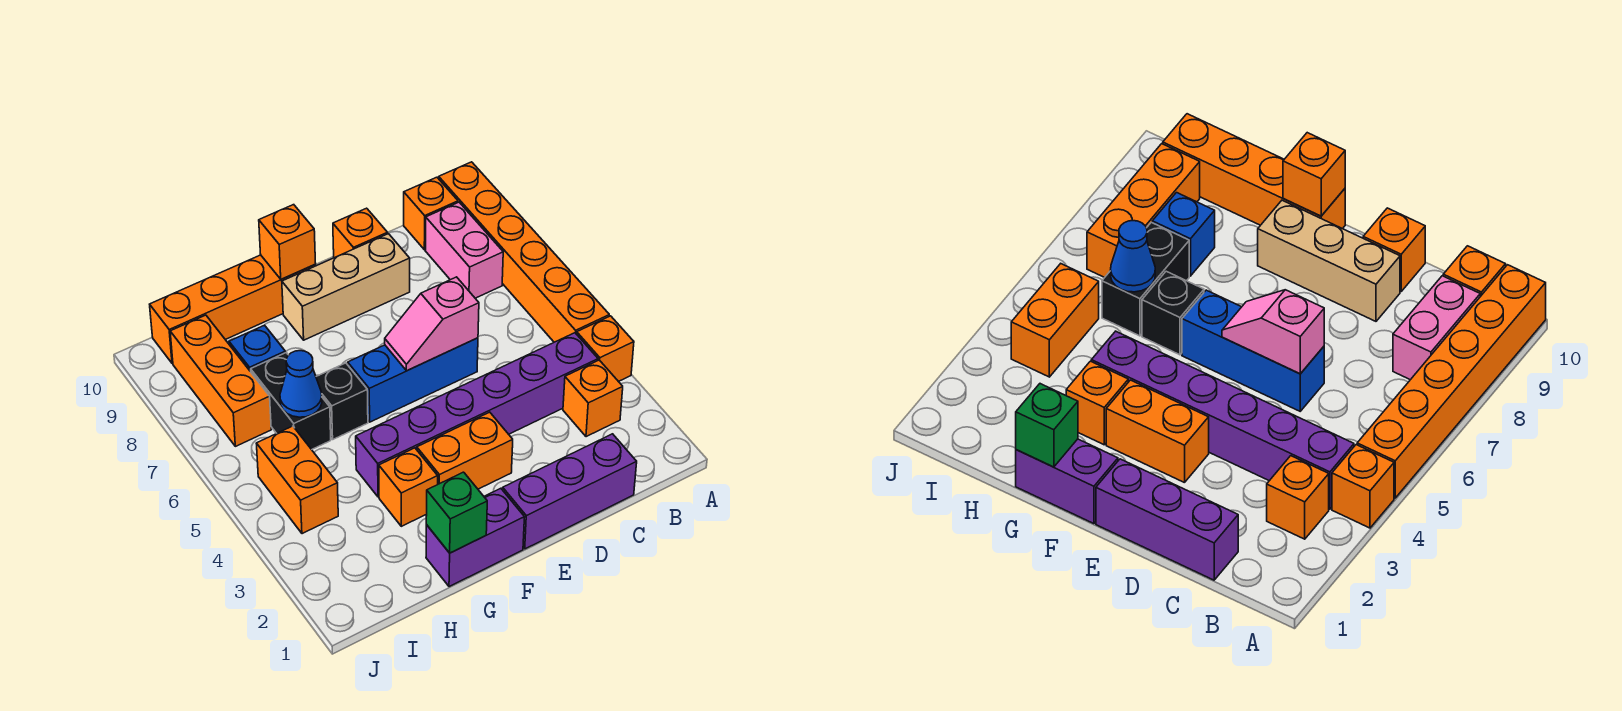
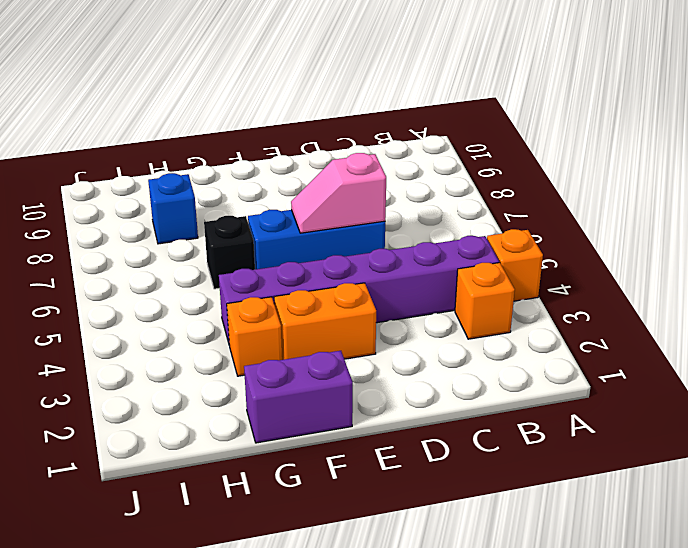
none -> orange 1x6 brick [439,162,609,342]
none -> pink 1x2 brick [425,202,503,298]
none -> orange 1x1 brick [404,177,458,250]

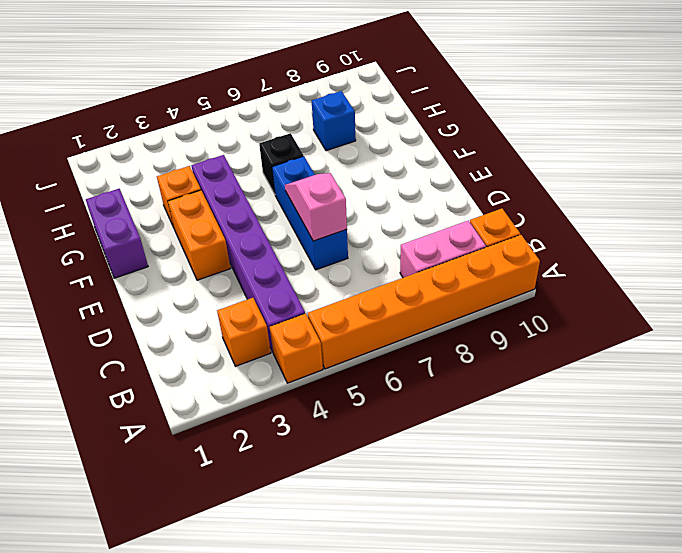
none -> purple 1x3 brick [503,434,637,549]
none -> tan 1x3 brick [282,234,410,340]
none -> orange 1x1 brick [333,208,388,258]

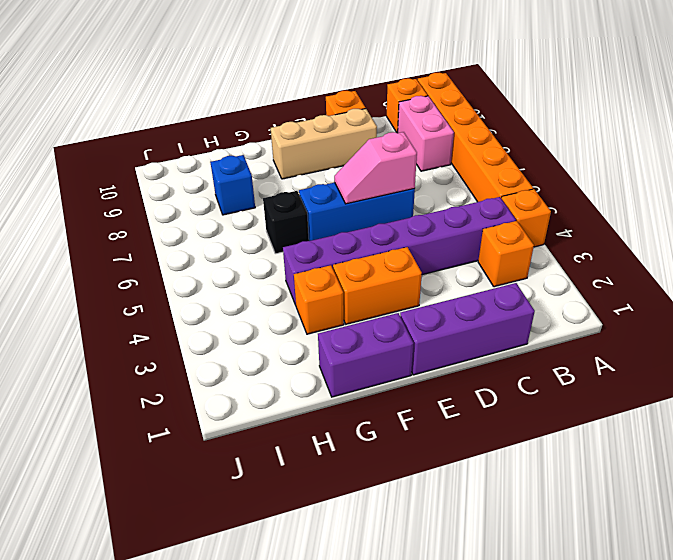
none -> orange 1x4 brick [150,255,316,363]
none -> black 1x2 brick [251,353,331,450]
none -> orange 1x2 brick [256,426,338,534]

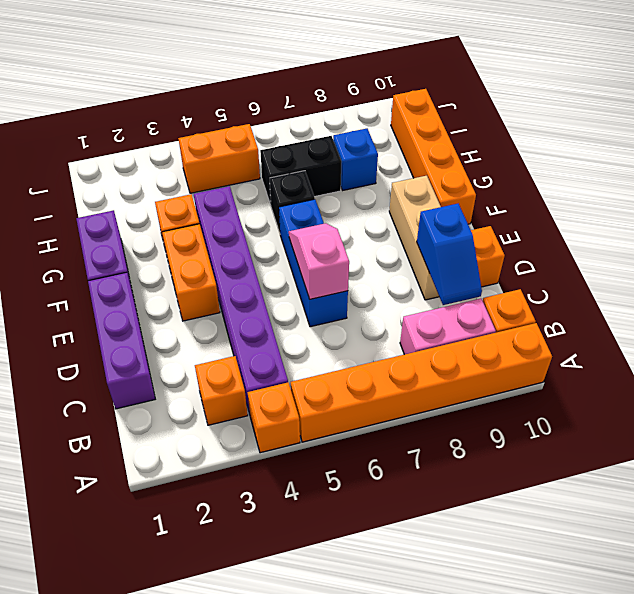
blue 1x2 slope [417,204,482,305] -> none
none -> orange 1x3 brick [170,315,271,446]
none -> orange 1x1 brick [259,205,316,279]
none -> green 1x1 brick [426,472,487,553]

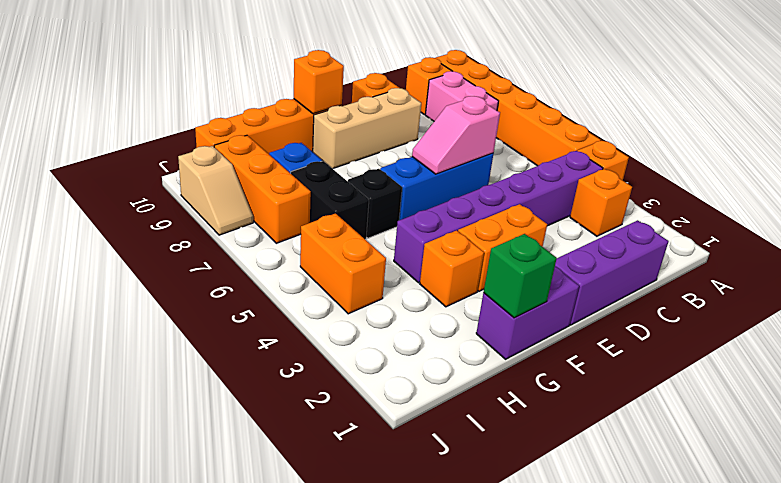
tan 1x2 slope [178,146,253,235] -> none
none -> blue 1x1 cone [280,351,322,417]

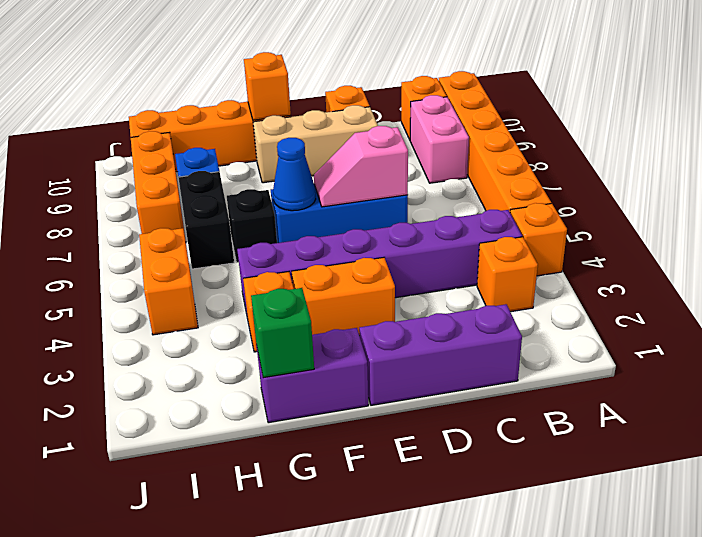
blue 1x1 cone [273,138,316,211] -> blue 1x1 cone moved to [280,351,322,417]

